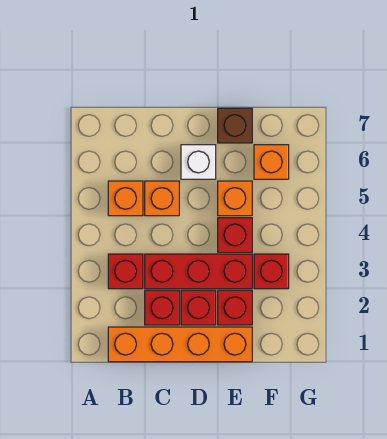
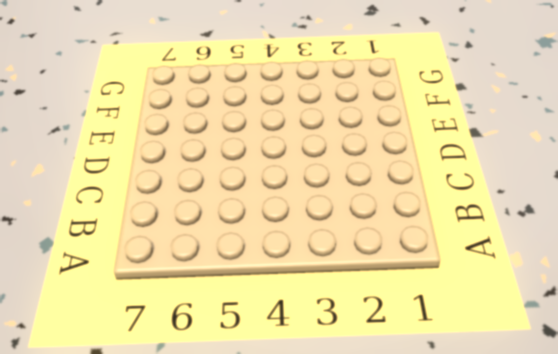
none -> orange 1x4 brick [108,327,252,362]
none -> red 1x1 brick [108,254,143,289]
none -> orange 1x1 brick [108,181,143,216]

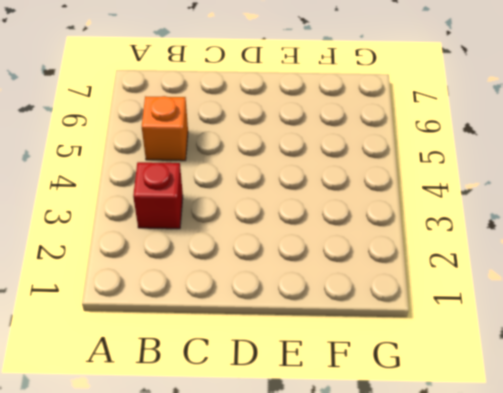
none -> orange 1x4 brick [108,327,252,362]
none -> red 1x1 brick [145,290,179,325]
none -> red 1x3 brick [145,254,252,289]

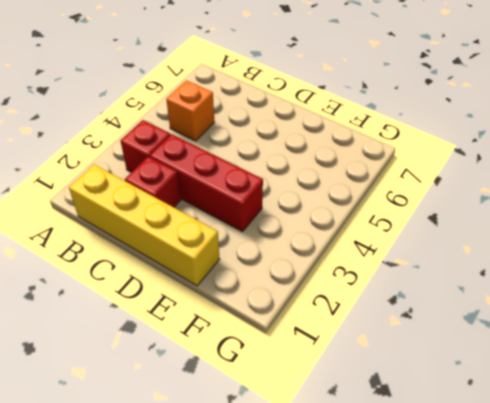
yellow 1x4 brick [69,164,220,286] -> orange 1x4 brick [108,327,252,362]
none -> orange 1x1 brick [145,181,179,216]
none -> red 1x1 brick [181,290,216,325]
none -> white 1x1 brick [181,145,216,179]

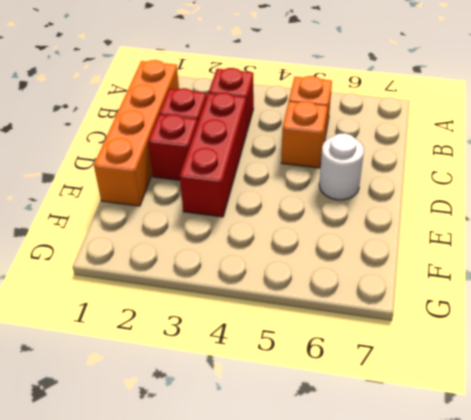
white 1x1 round brick [319,133,364,200] -> white 1x1 brick [181,145,216,179]
none -> red 1x1 brick [218,290,252,325]
none -> red 1x1 brick [218,218,252,252]
none -> orange 1x1 brick [218,181,252,216]

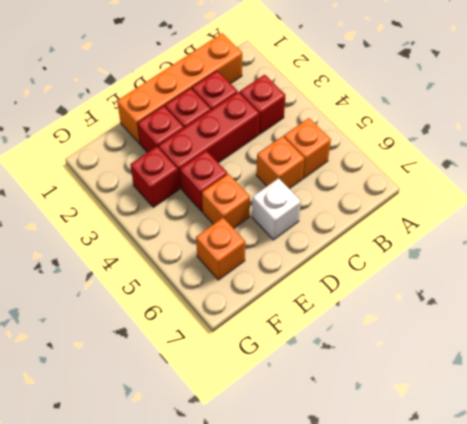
none -> brown 1x1 brick [218,108,252,143]

